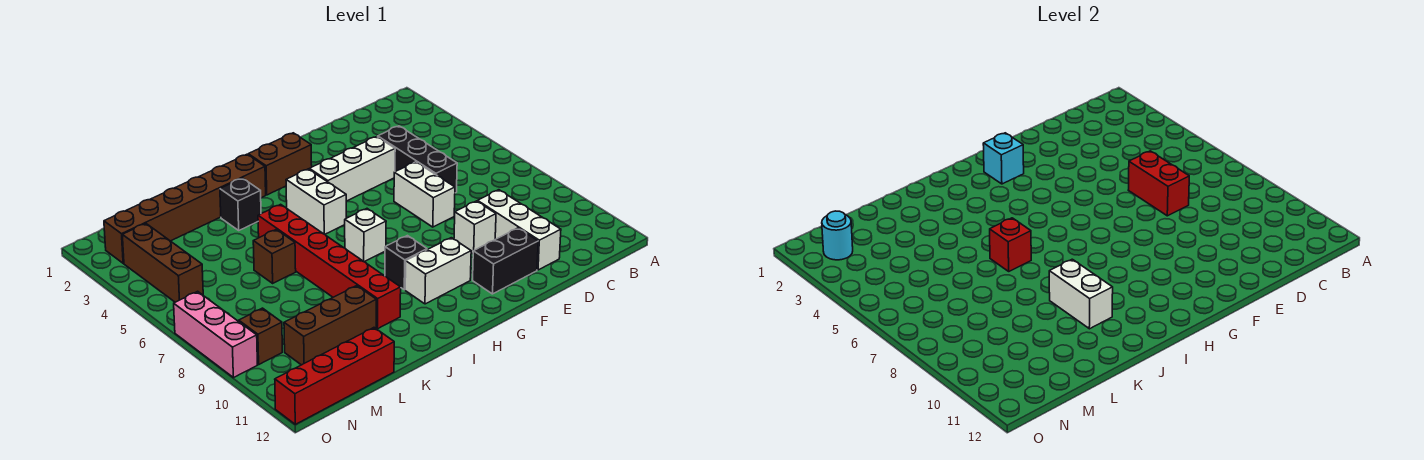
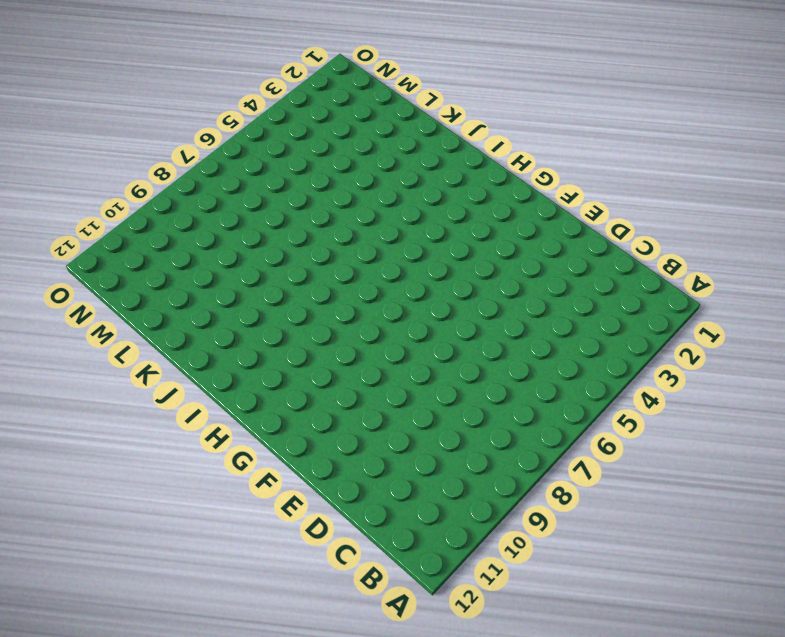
none -> black 1x3 brick [378,126,457,193]
none -> white 1x3 brick [477,190,561,270]
none -> white 1x3 brick [309,137,395,201]

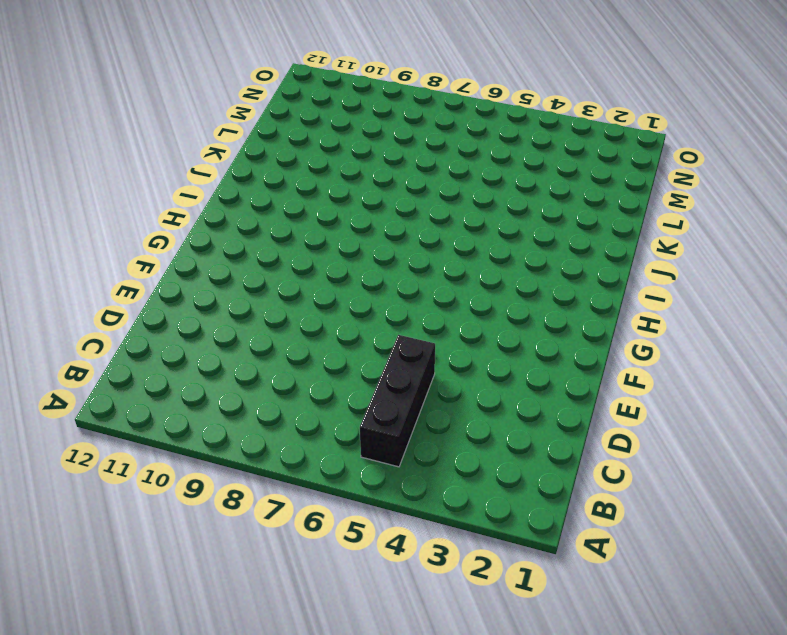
black 1x3 brick [360,335,435,467] -> black 1x3 brick turned to [378,126,457,193]
none -> white 1x3 brick [477,190,561,270]
none -> white 1x3 brick [309,137,395,201]
none -> white 1x2 brick [394,162,455,227]

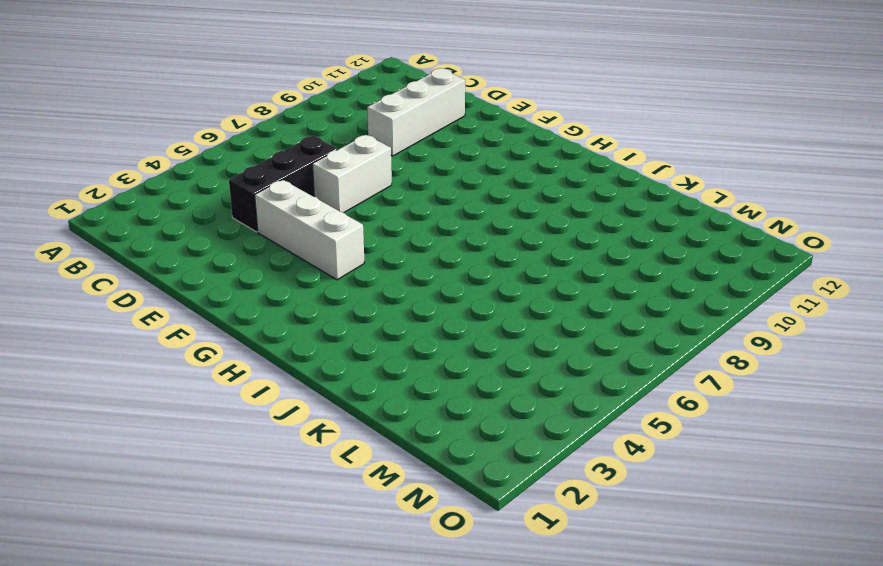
none -> white 1x1 brick [454,201,496,254]
none -> black 1x2 brick [473,228,538,294]
none -> brown 1x2 brick [248,133,312,195]

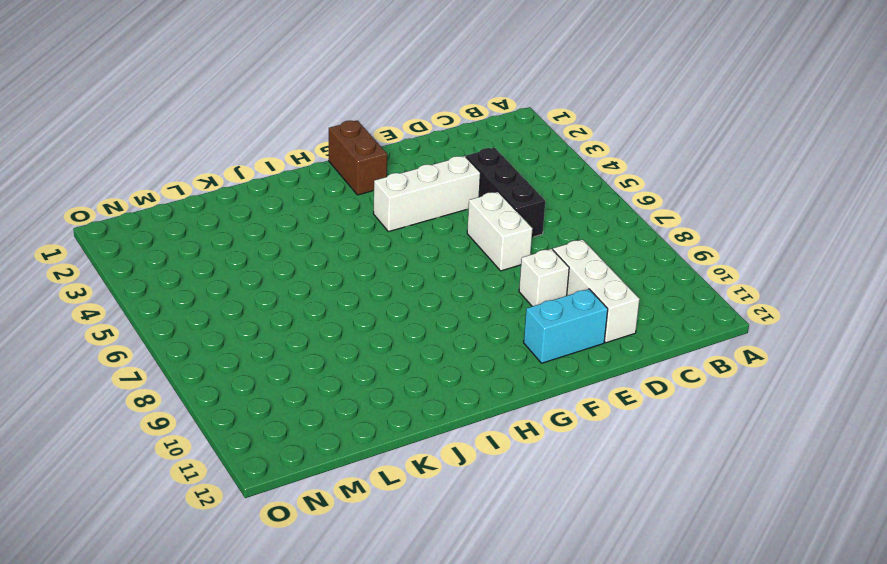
cyan 1x2 brick [524,289,608,363] -> black 1x2 brick [473,228,538,294]
brown 1x2 brick [329,120,387,195] -> brown 1x2 brick turned to [248,133,312,195]
none -> white 1x2 brick [405,238,471,304]
none -> white 1x2 brick [286,169,346,234]
none -> white 1x1 brick [345,209,386,262]

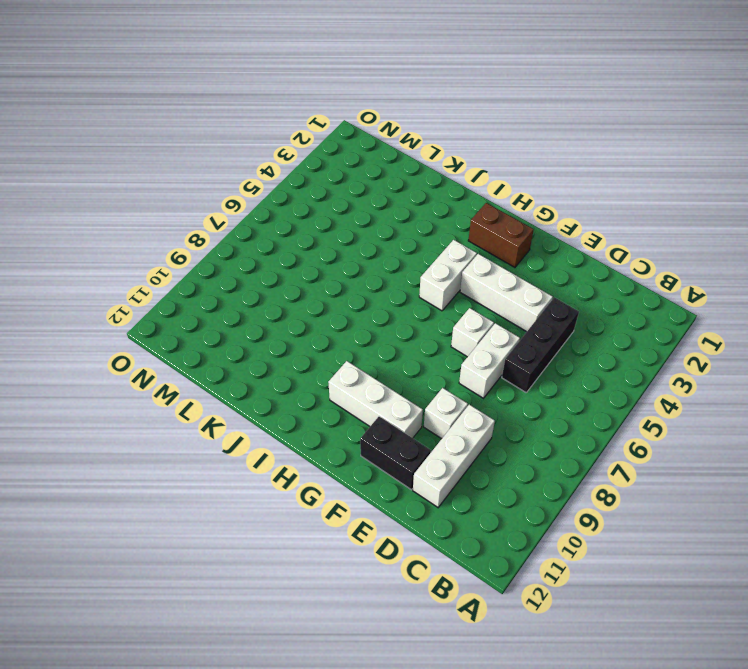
white 1x1 brick [451,308,494,357] -> white 1x1 brick moved to [345,209,386,262]
white 1x3 brick [328,361,423,438] -> white 1x2 brick [405,238,471,304]
none -> black 1x1 brick [385,236,427,290]
none -> brown 1x6 brick [104,154,266,263]
none -> black 1x1 brick [220,178,261,230]

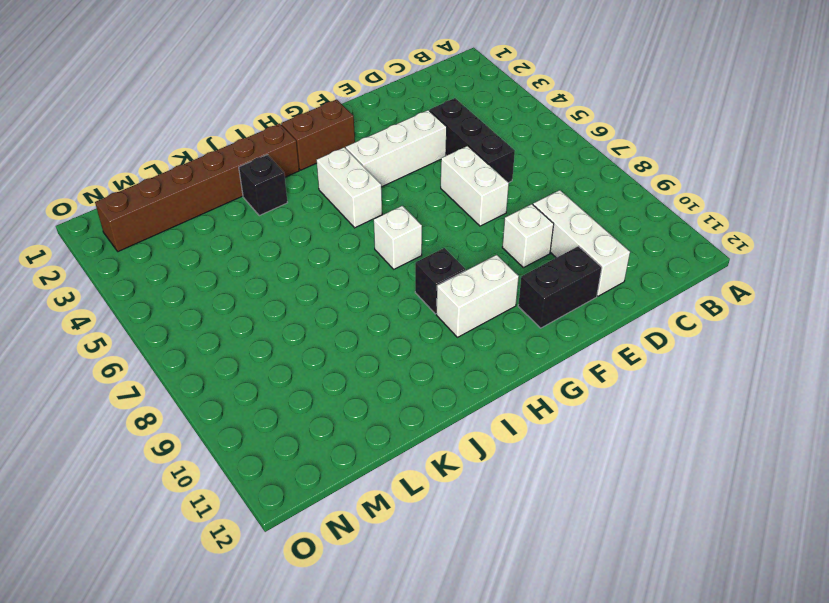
none -> red 1x6 brick [258,204,401,329]
none -> brown 1x1 brick [253,229,296,283]
none -> brown 1x3 brick [284,286,376,365]

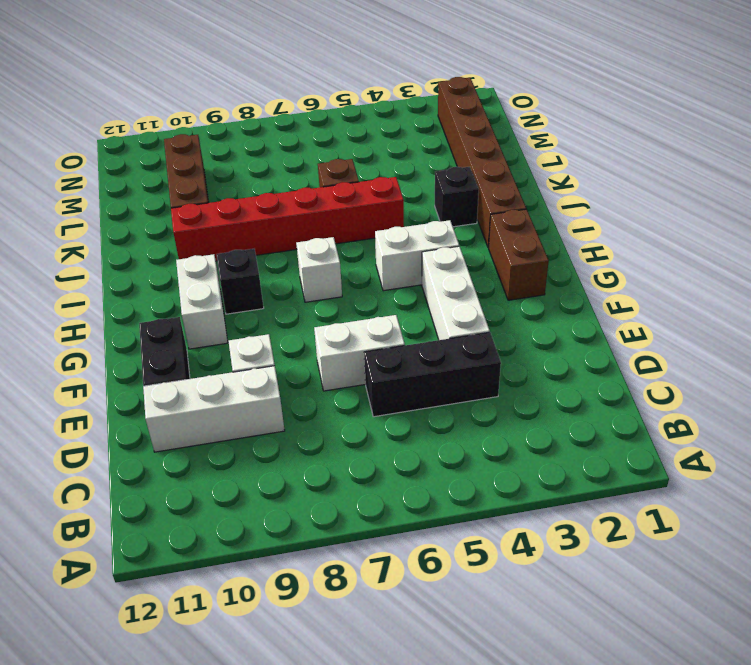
none -> red 1x4 brick [275,328,394,424]
none -> brown 1x3 brick [122,224,203,302]
none -> brown 1x1 brick [239,308,282,364]

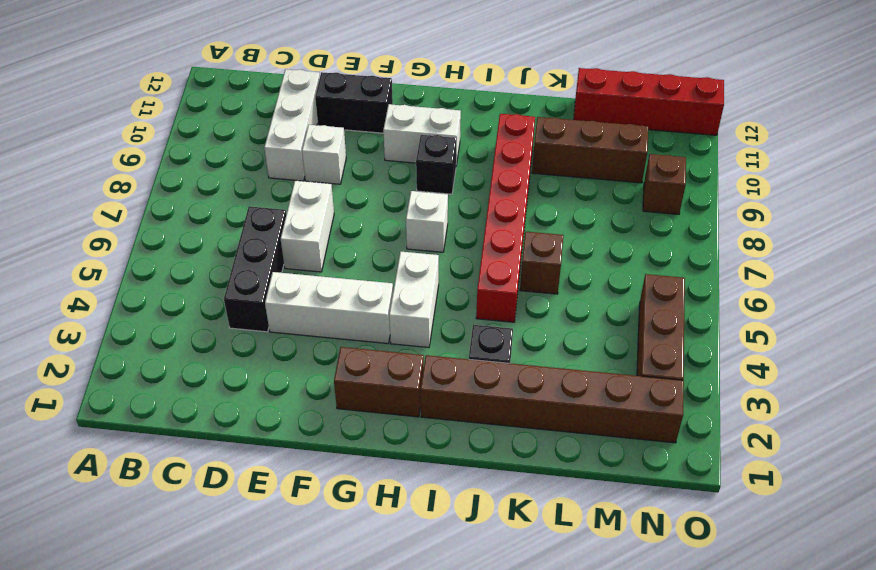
none -> pink 1x3 brick [174,291,257,378]
none -> red 1x2 brick [1129,151,1189,216]
none -> cyan 1x1 brick [983,133,1024,184]

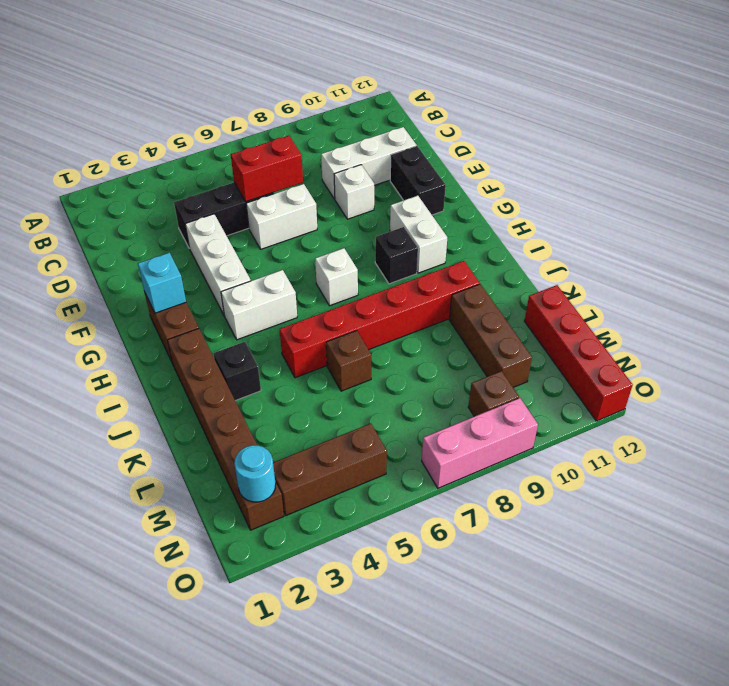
none -> red 1x1 brick [990,218,1031,271]
none -> white 1x2 brick [1049,259,1113,329]

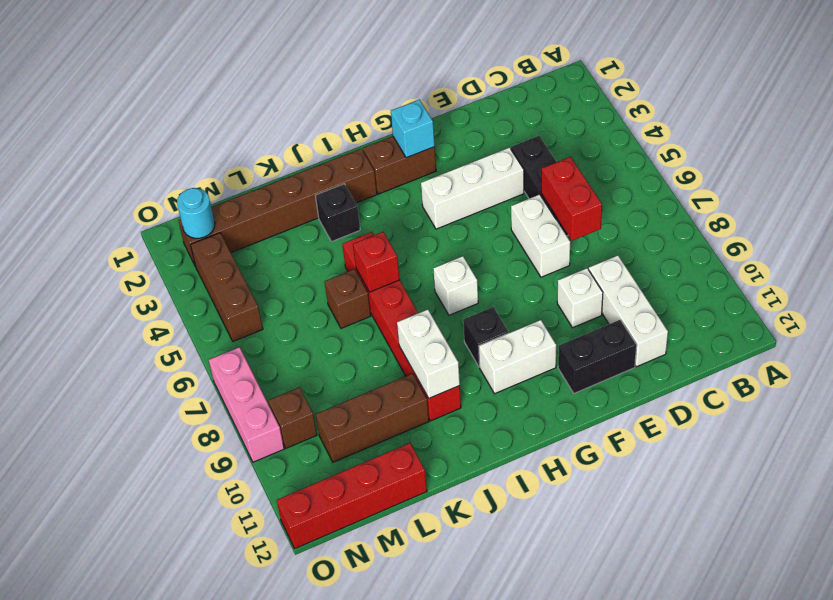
none -> white 1x2 brick [286,169,346,234]

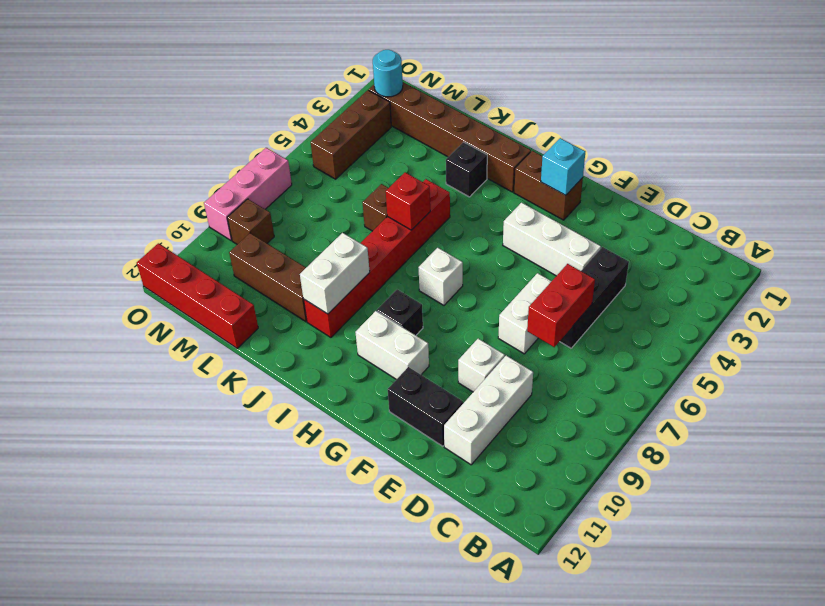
none -> white 1x2 brick [286,169,346,234]

